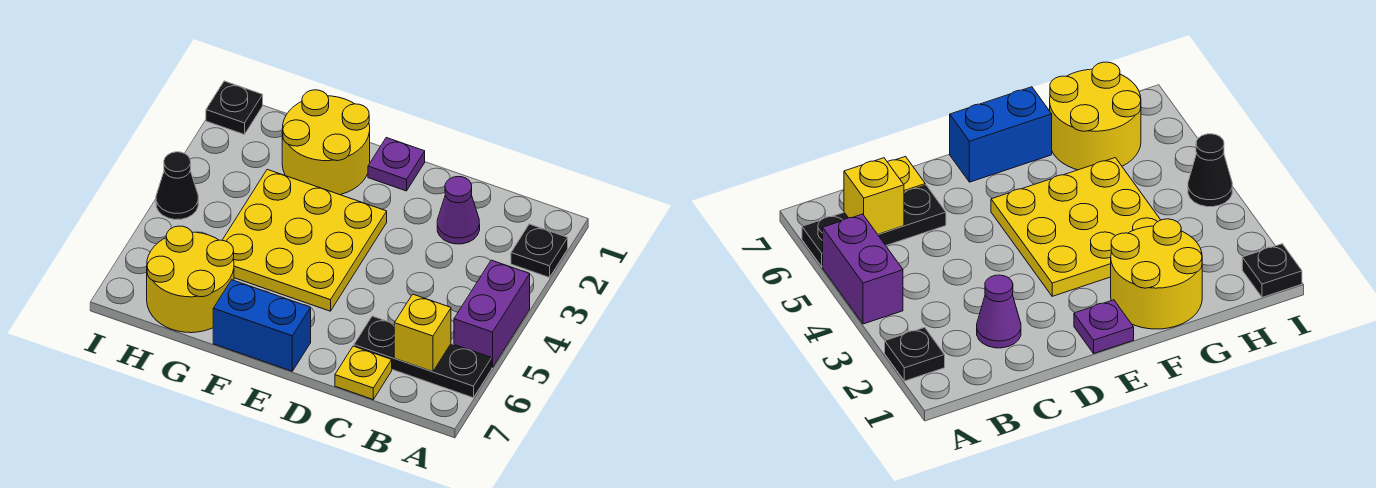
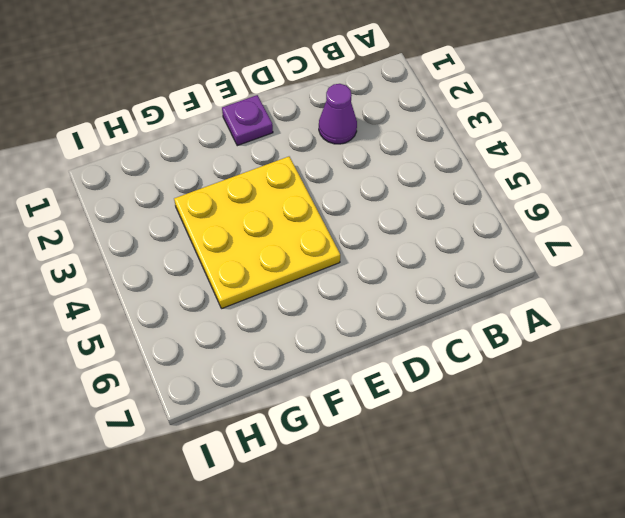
none -> black 1x1 plate [511,224,568,278]
none -> purple 1x2 brick [454,260,530,368]
none -> black 1x3 plate [354,316,492,398]

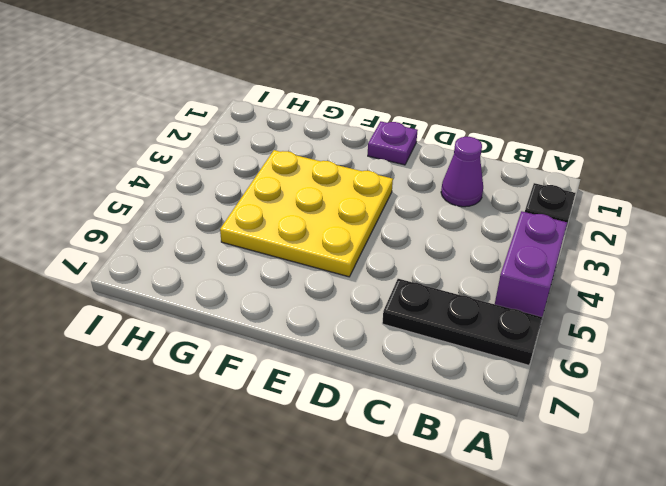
none -> yellow 1x1 plate [335,346,392,399]
none -> blue 1x2 brick [213,280,311,371]
none -> yellow 2x2 round brick [282,90,370,195]

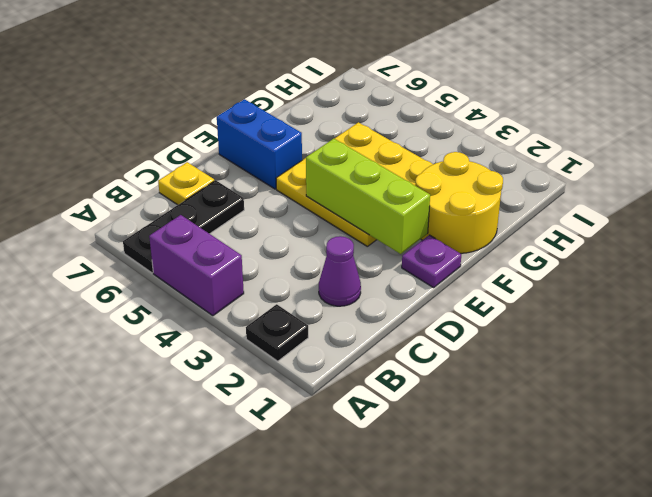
lime 1x3 brick [306,139,430,254] -> none
blue 1x2 brick [217,99,302,189] -> blue 1x2 brick turned to [213,280,311,371]
none -> yellow 2x2 round brick [147,226,234,333]
none -> black 1x1 plate [206,81,263,135]
none -> black 1x1 cone [156,152,198,219]

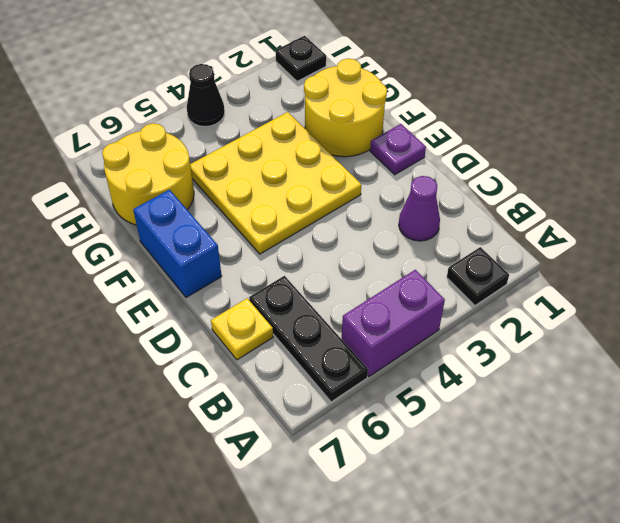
none -> yellow 1x1 brick [394,294,451,372]

